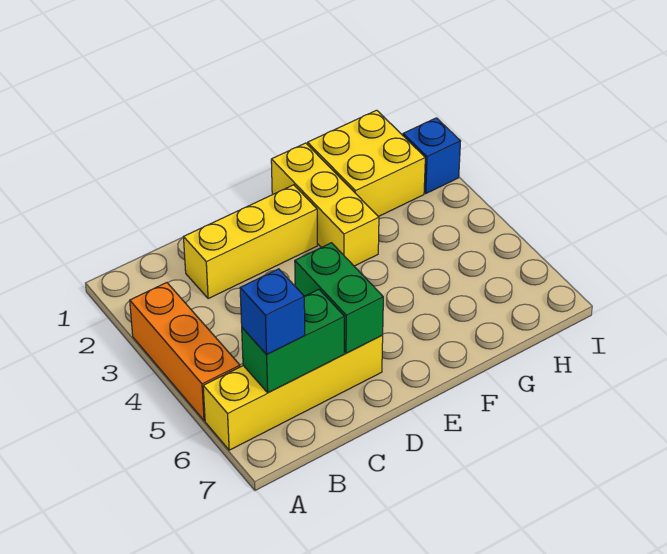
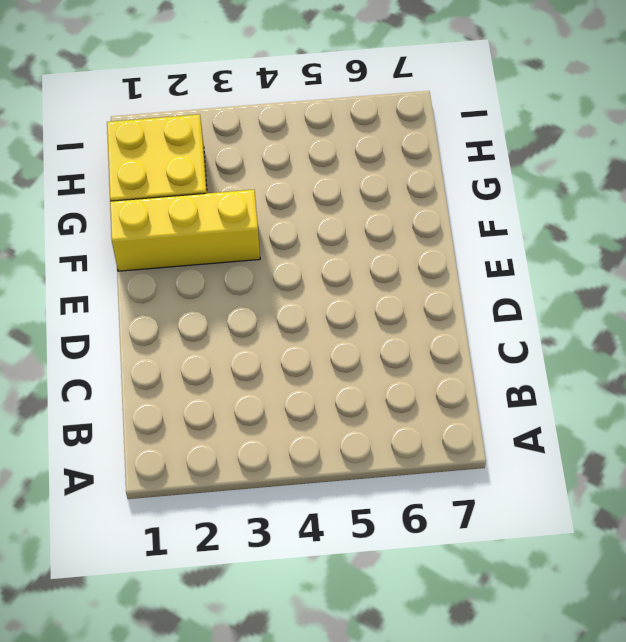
none -> orange 1x3 brick [130,283,240,421]
none -> yellow 1x4 brick [203,335,383,450]

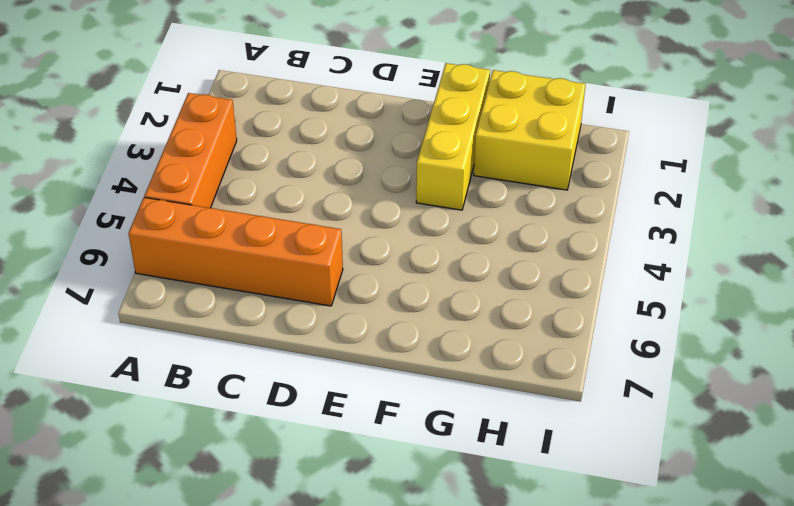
orange 1x4 brick [128,197,343,306] -> yellow 1x4 brick [203,335,383,450]
none -> yellow 1x3 brick [184,185,317,299]
none -> blue 1x1 brick [403,118,461,193]

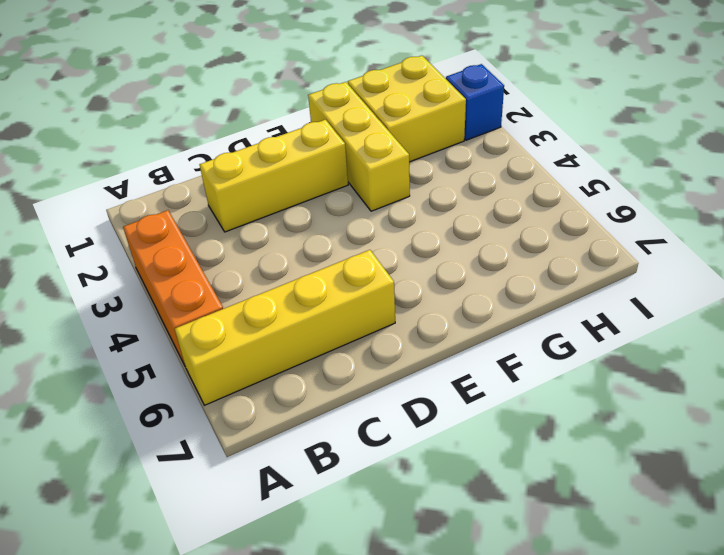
none -> green 1x2 brick [242,289,344,393]
none -> green 1x2 brick [295,243,383,353]

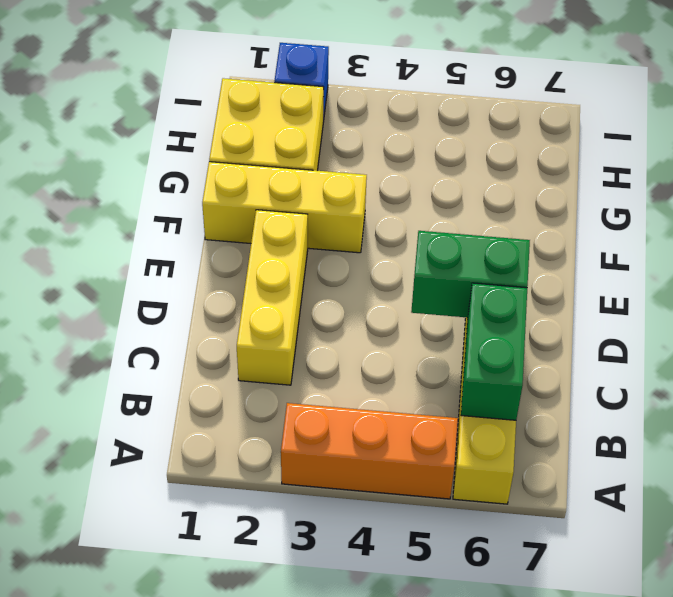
none -> blue 1x1 brick [240,269,305,355]

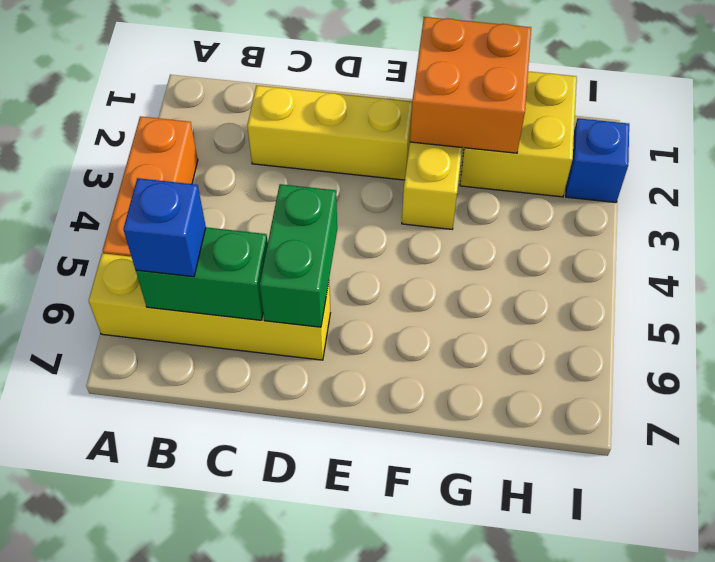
orange 2x2 brick [410,17,531,153] -> none

